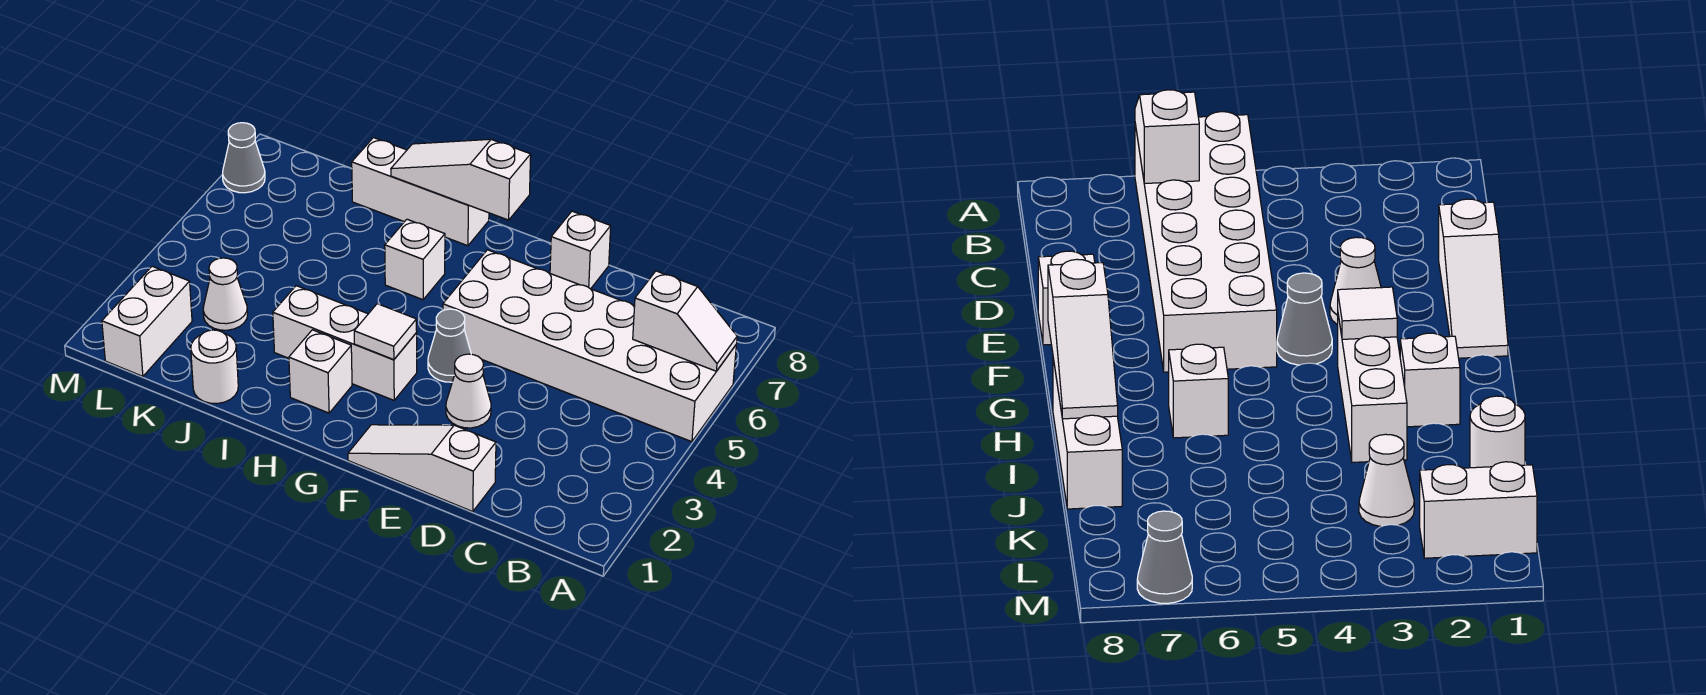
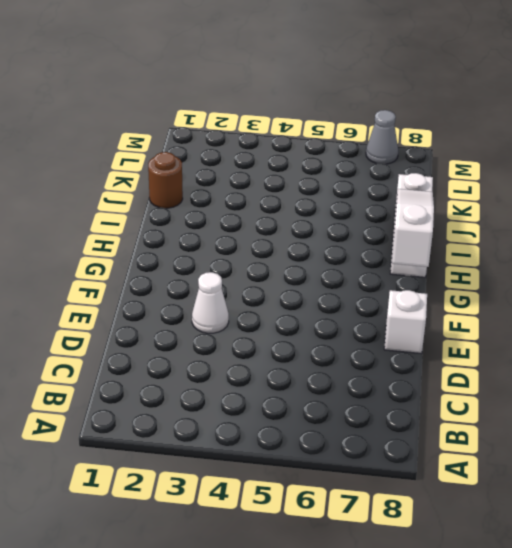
brown 1x1 round brick [148,152,183,208] -> white 1x1 round brick [191,330,238,404]
none -> white 2x6 brick [443,250,736,442]
none -> white 1x3 slope [348,425,496,511]
none -> grey 1x1 cone [428,309,471,382]

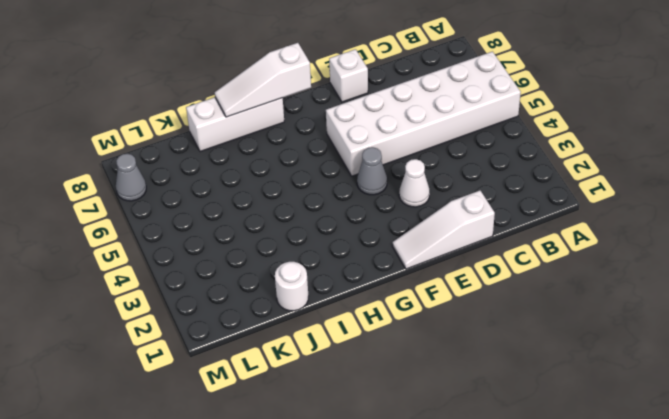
none -> white 1x3 brick [273,286,417,400]
none -> white 1x1 brick [289,330,352,413]
none -> white 1x1 brick [385,219,445,300]

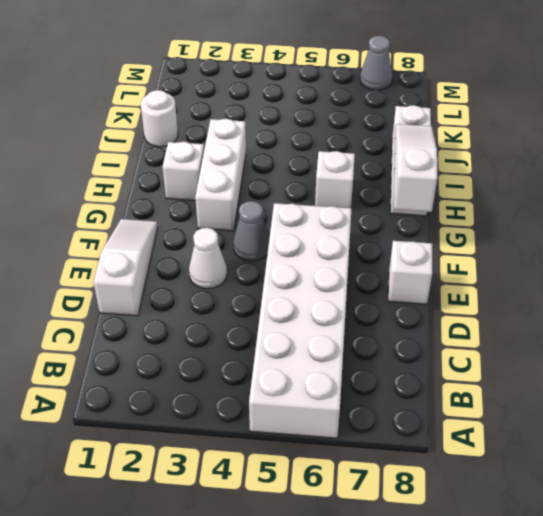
none -> white 1x1 cone [203,258,248,330]
none -> white 1x2 brick [102,266,192,376]
none -> white 1x2 slope [633,271,737,371]

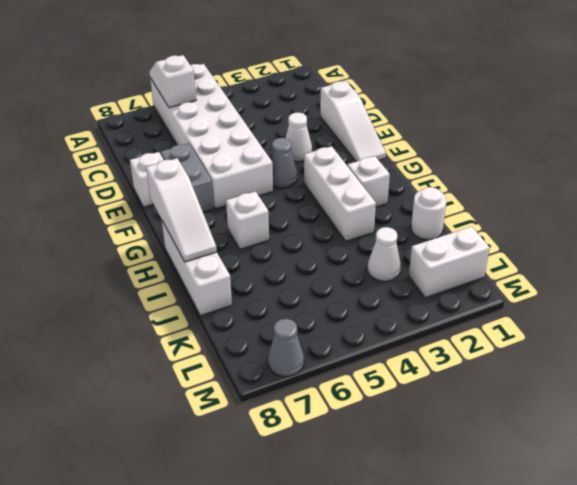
grey 1x2 brick [161,144,214,212] -> none
none -> white 1x1 tile [354,304,417,360]

